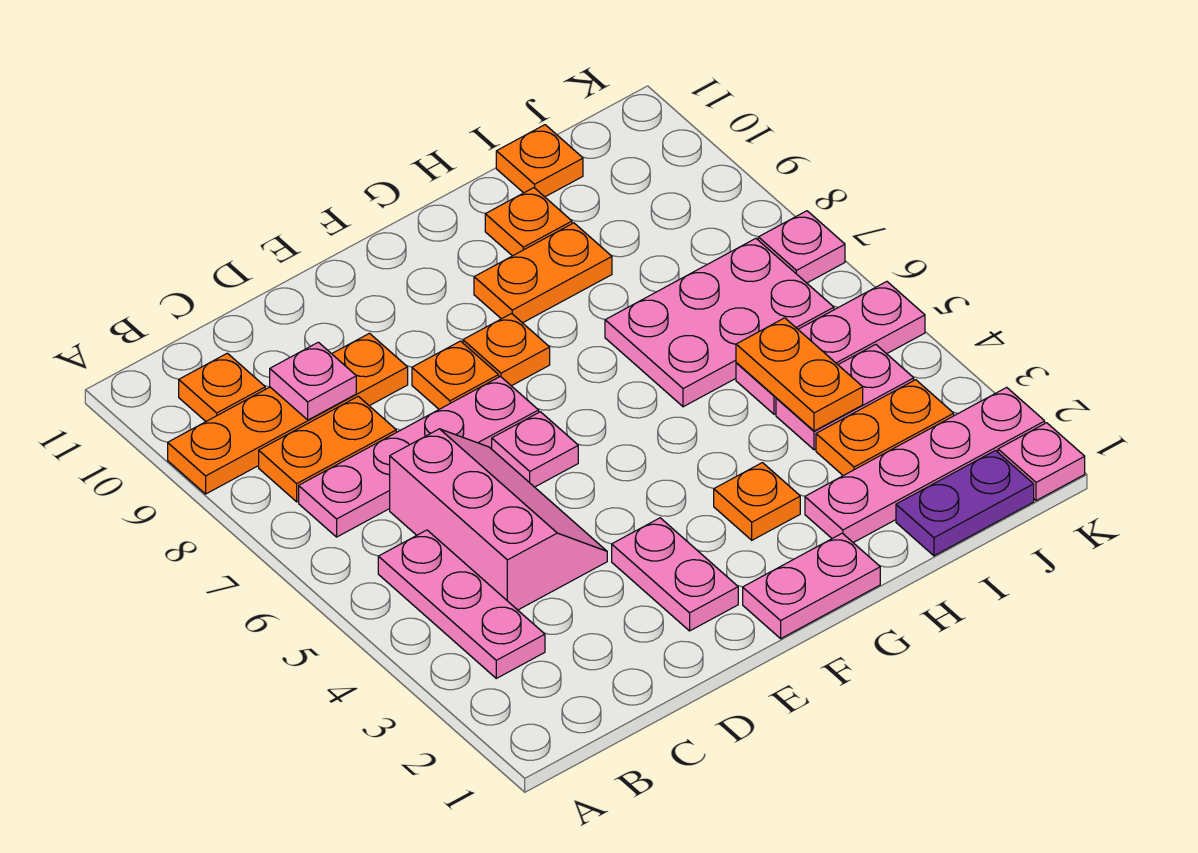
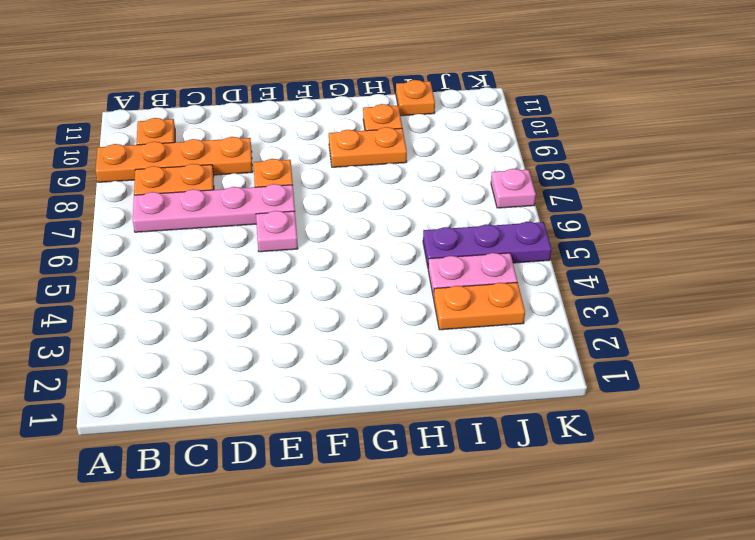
purple 1x3 plate [423,222,551,266] -> pink 1x3 plate [736,282,925,414]
none -> pink 1x3 plate [378,530,545,678]
none -> pink 2x3 slope [390,429,607,610]
none -> pink 1x2 plate [612,518,738,631]

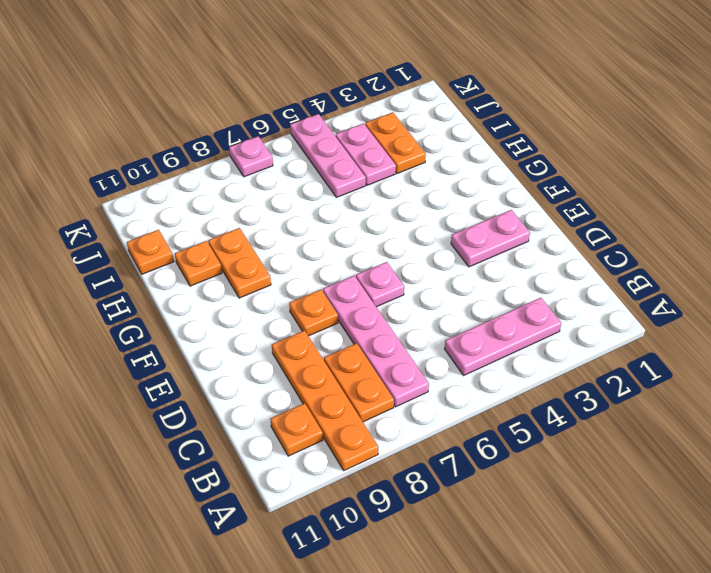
none -> pink 2x3 slope [390,429,607,610]
none -> pink 1x2 plate [743,533,880,638]
none -> orange 1x1 plate [463,314,550,386]

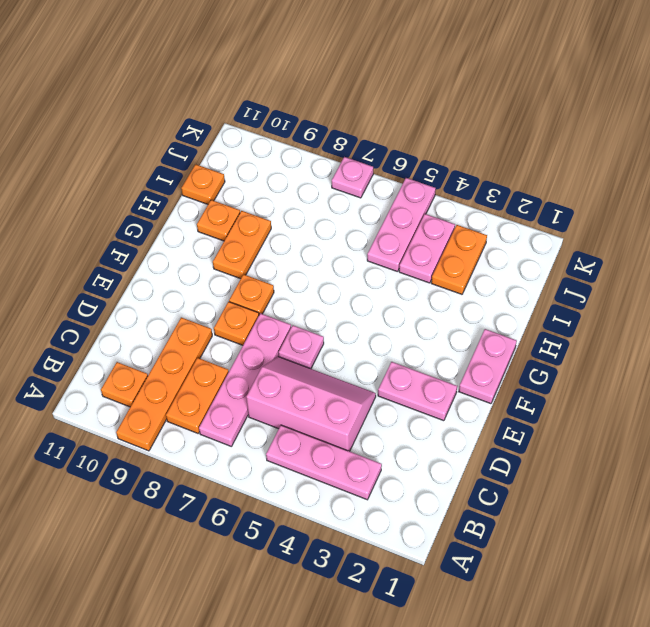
none -> orange 1x1 plate [714,463,800,540]
none -> pink 1x4 plate [805,387,1045,543]
none -> pink 2x3 plate [605,238,834,407]

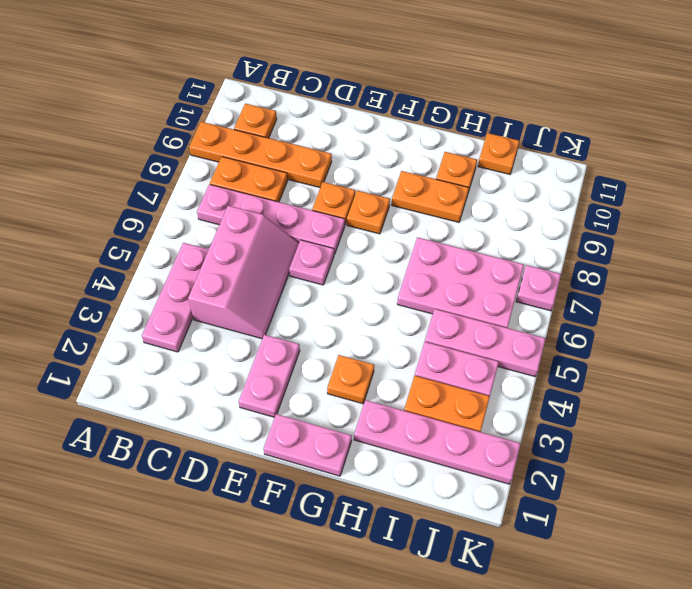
none -> purple 1x2 plate [896,450,1034,556]
none -> pink 1x1 plate [998,423,1085,501]
none -> pink 1x1 plate [270,342,356,420]

